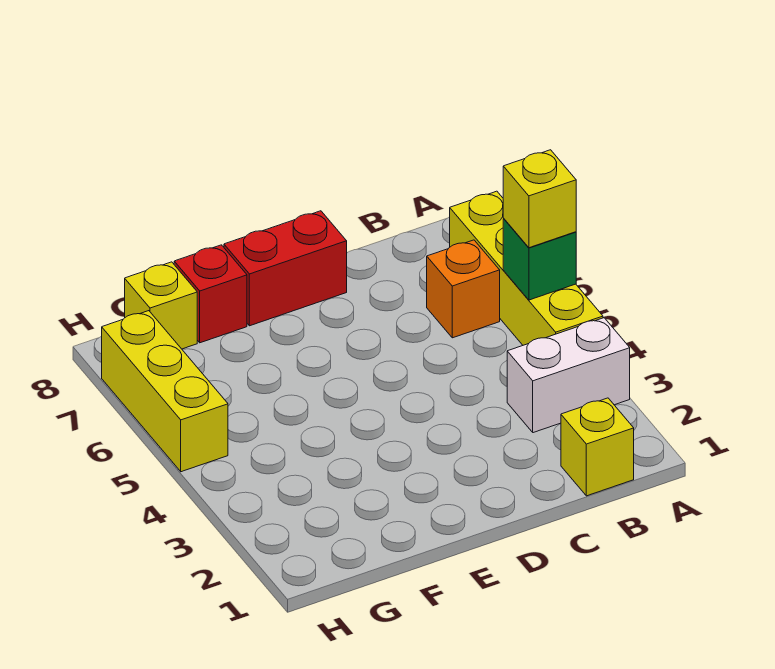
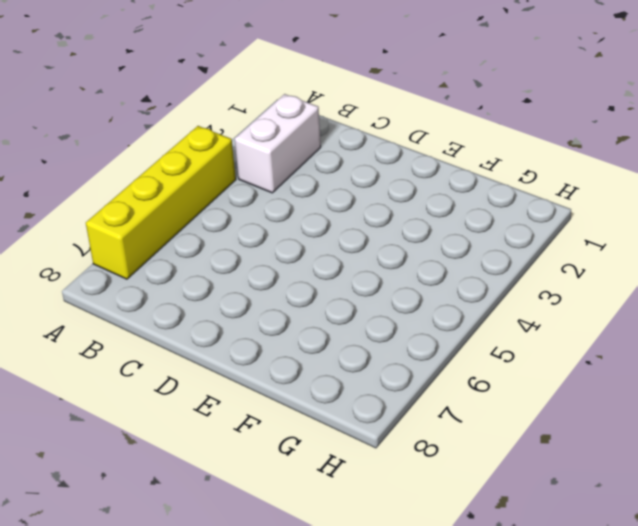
white 1x2 brick [235,94,321,193] -> white 1x2 brick turned to [507,318,630,433]
none -> yellow 1x1 brick [561,398,634,496]
none -> orange 1x1 brick [427,240,500,338]

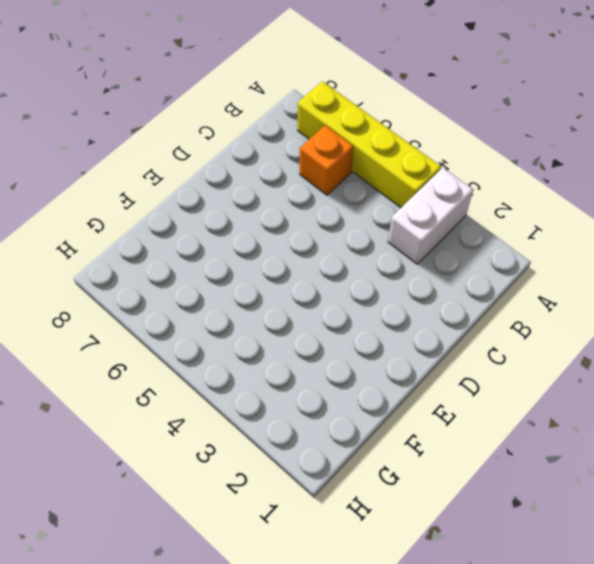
none -> yellow 1x1 brick [561,398,634,496]
none -> red 1x2 brick [224,211,347,326]

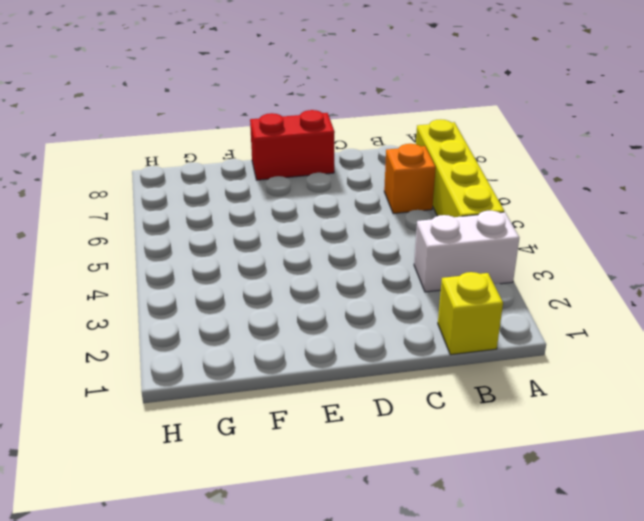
none -> red 1x1 brick [174,245,247,343]
none -> yellow 1x1 brick [125,262,197,349]

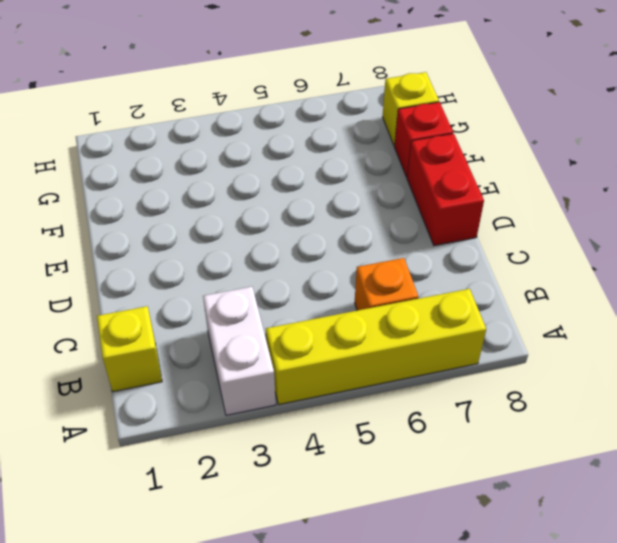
none -> yellow 1x3 brick [102,311,228,472]
none -> green 1x1 brick [503,219,576,300]

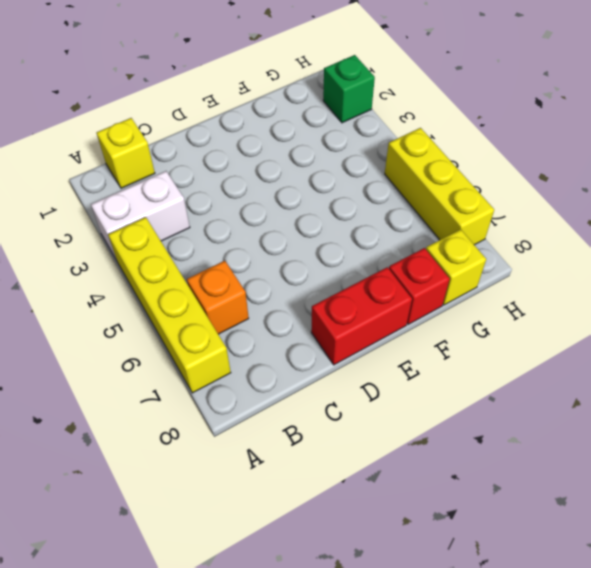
green 1x1 brick [323,55,375,123] -> green 1x1 brick moved to [503,219,576,300]
none -> yellow 1x1 brick [503,150,576,248]

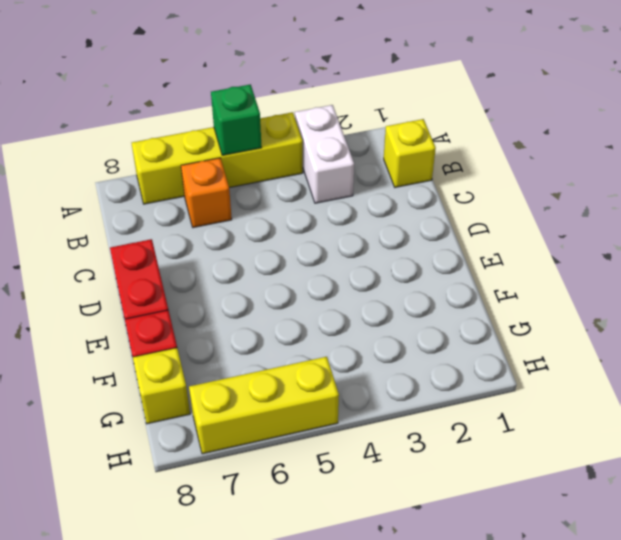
none -> yellow 1x1 brick [503,150,576,248]

